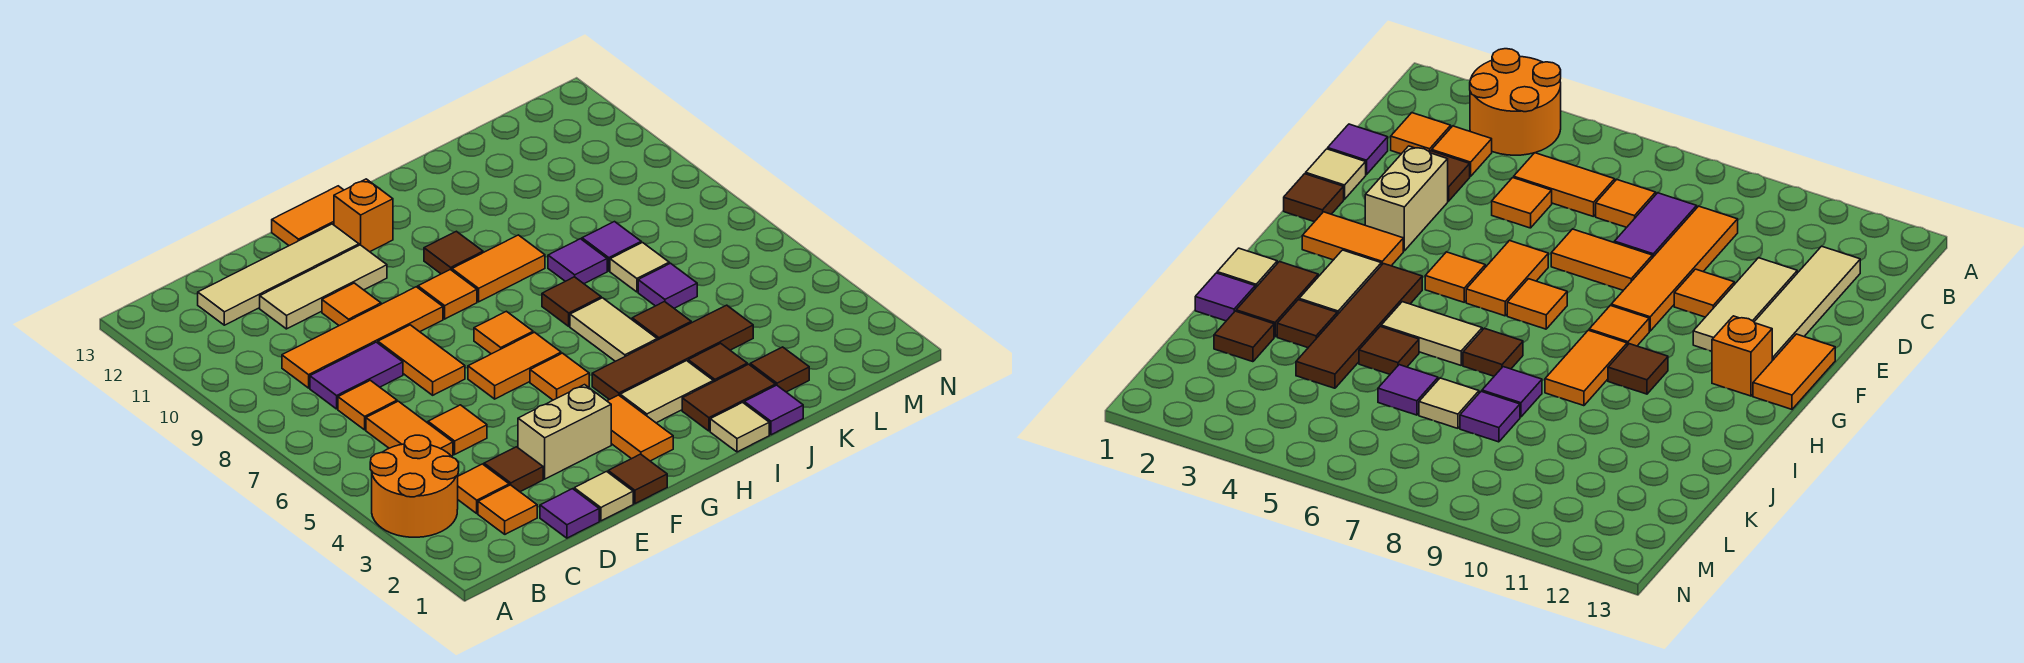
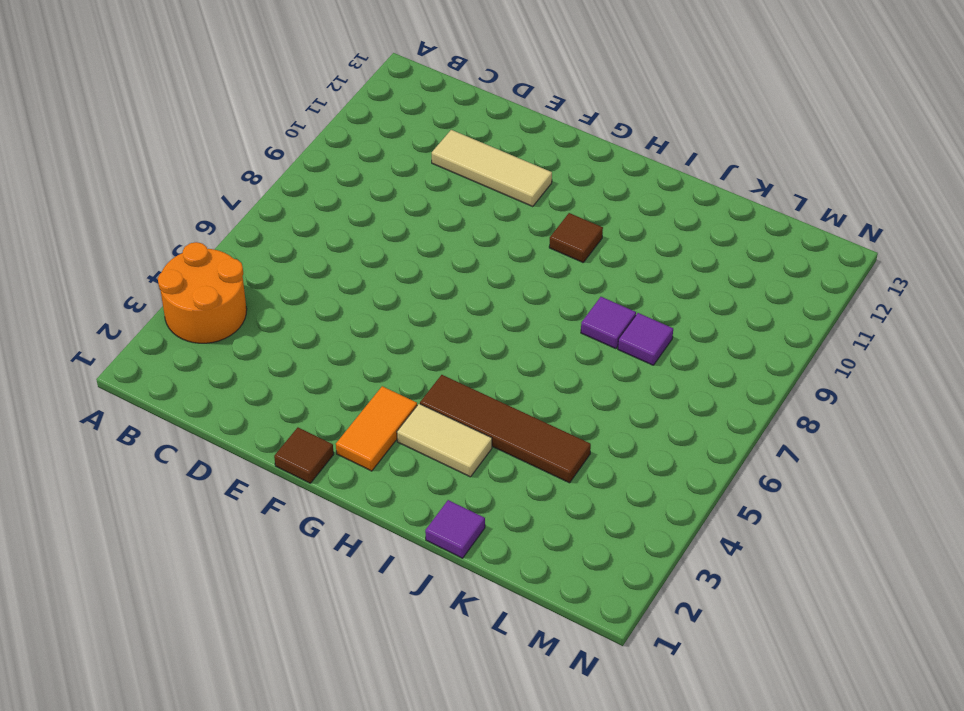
none -> orange 1x1 tile [478,485,537,534]
none -> orange 1x1 tile [458,464,509,513]
none -> orange 1x2 tile [366,401,453,456]
none -> orange 1x1 tile [338,380,397,430]

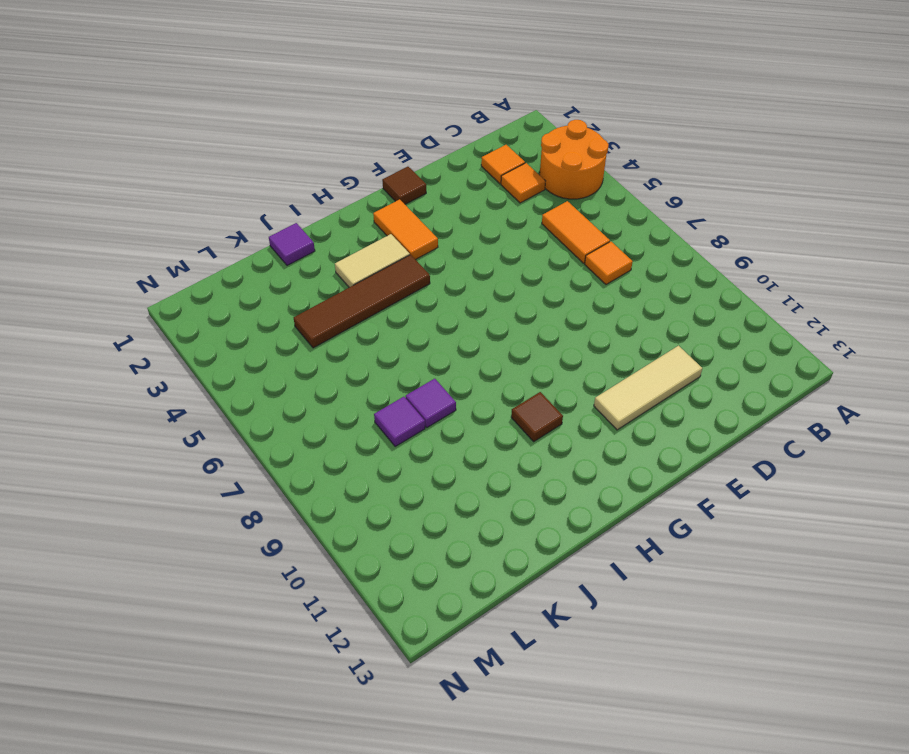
none -> purple 1x2 tile [310,342,403,409]
none -> orange 1x4 tile [282,287,443,388]
none -> tan 1x4 tile [198,224,359,325]
none -> purple 1x1 tile [540,489,599,538]

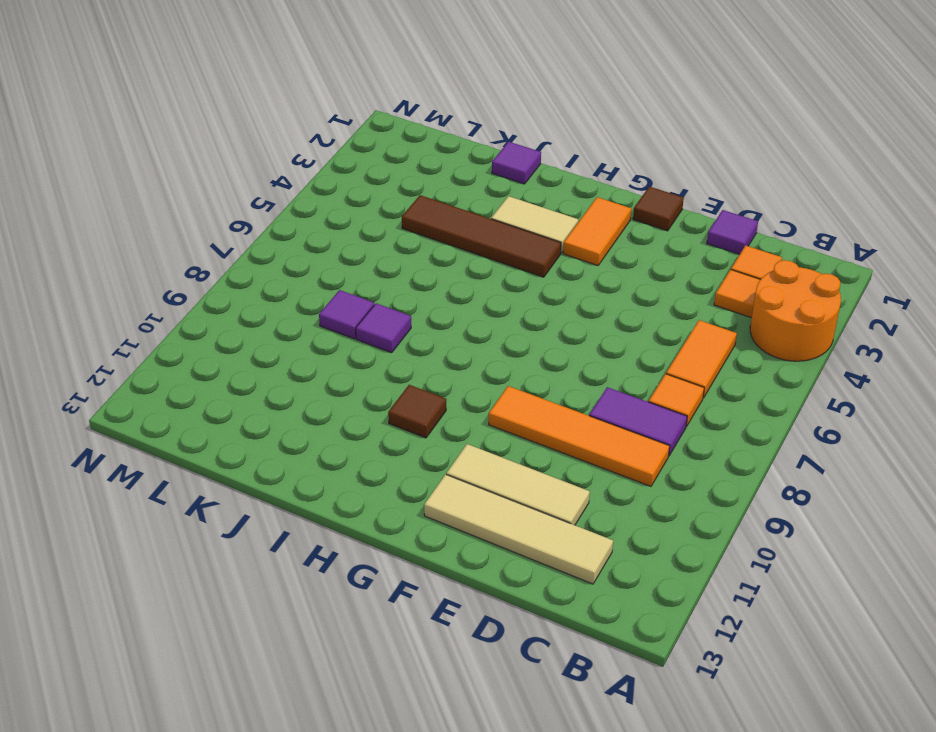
none -> brown 1x1 tile [484,447,543,492]
none -> orange 1x1 tile [428,405,487,454]
none -> tan 1x1 tile [574,472,633,521]
none -> tan 1x2 brick [518,385,611,479]

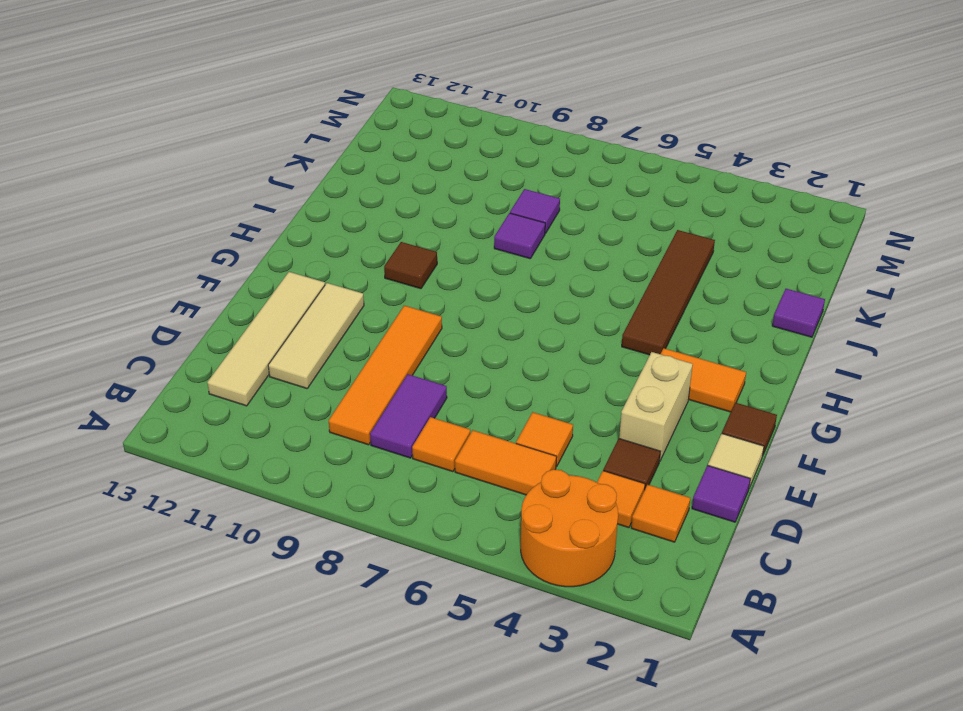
none -> orange 1x2 tile [378,325,465,395]
none -> orange 1x1 tile [322,283,381,326]
none -> orange 1x2 tile [468,332,561,399]
none -> orange 1x2 tile [272,186,343,246]

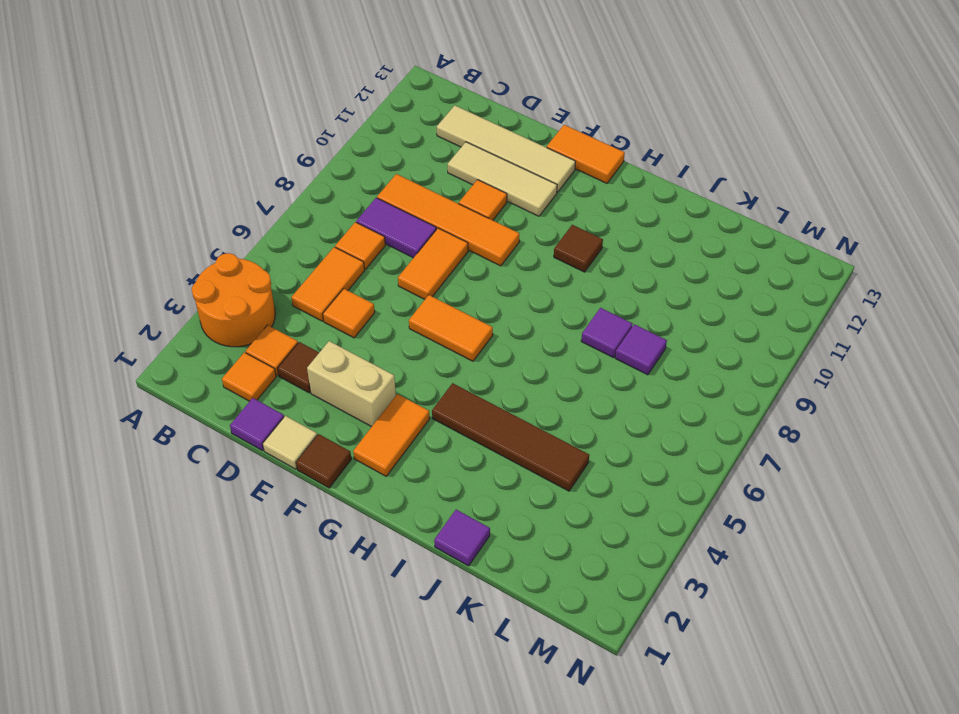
none -> orange 1x1 tile [530,353,589,400]
none -> orange 1x1 tile [474,311,533,354]
none -> orange 1x1 tile [418,270,477,319]
none -> orange 1x1 brick [334,179,393,252]

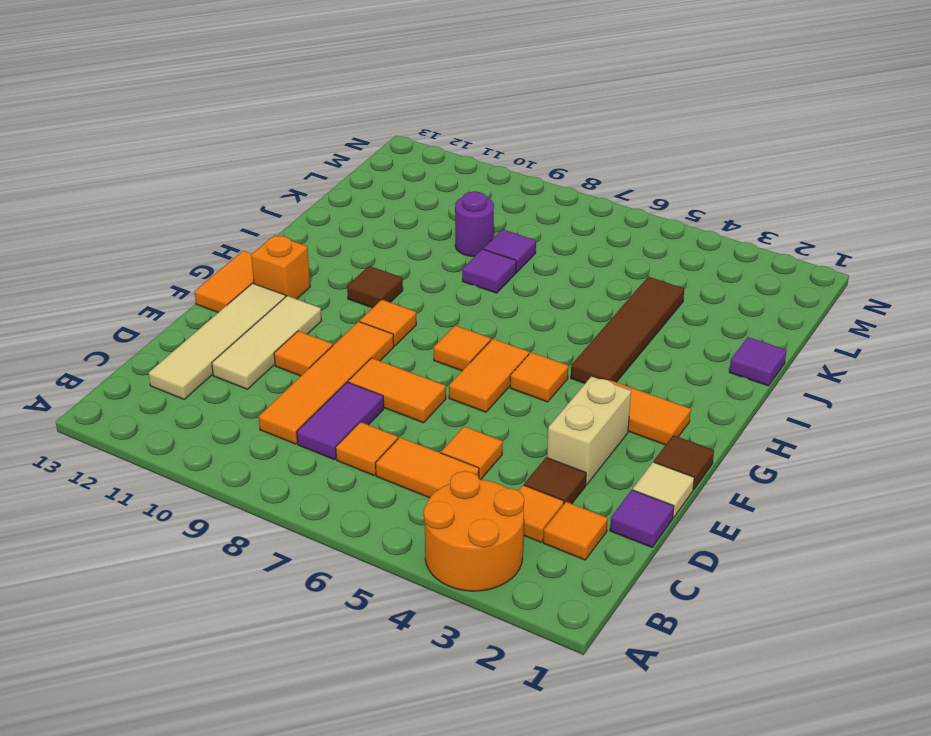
purple 1x1 round brick [455,191,494,256] -> none
none -> tan 1x2 tile [620,361,713,423]
none -> orange 1x2 tile [452,235,545,302]
none -> tan 1x1 tile [710,402,769,452]
none -> brown 1x2 tile [682,364,775,431]

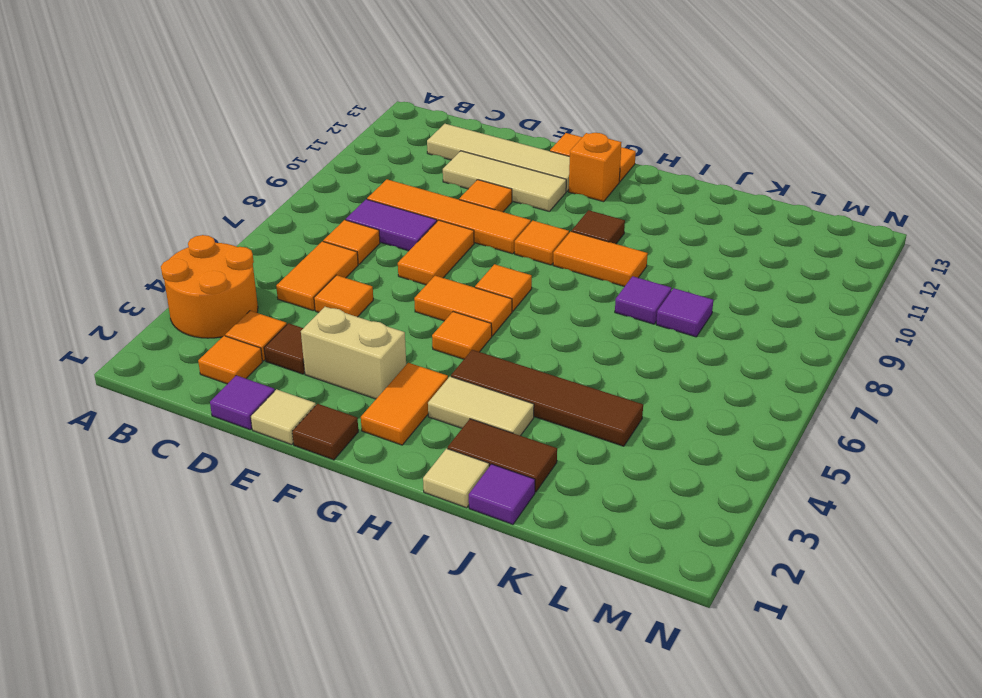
none -> tan 1x2 tile [570,298,657,361]
none -> brown 1x1 tile [542,277,601,326]
none -> brown 1x1 tile [688,343,747,382]
none -> brown 1x1 tile [632,302,691,340]

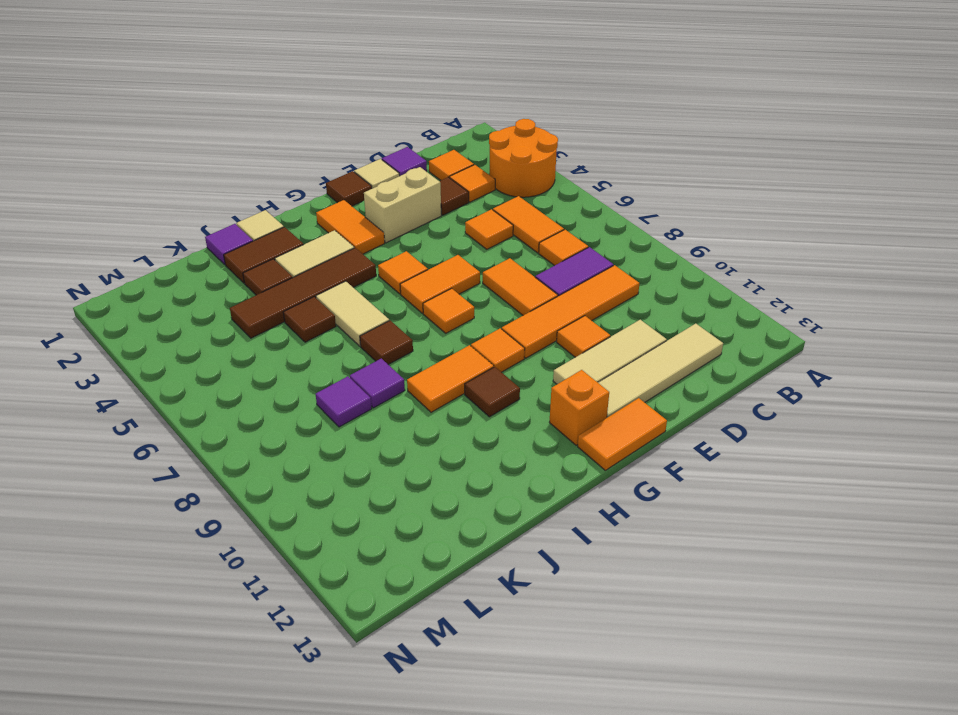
none -> brown 1x1 tile [750,347,809,392]
none -> purple 1x1 tile [638,263,697,308]
none -> tan 1x1 tile [610,243,669,292]

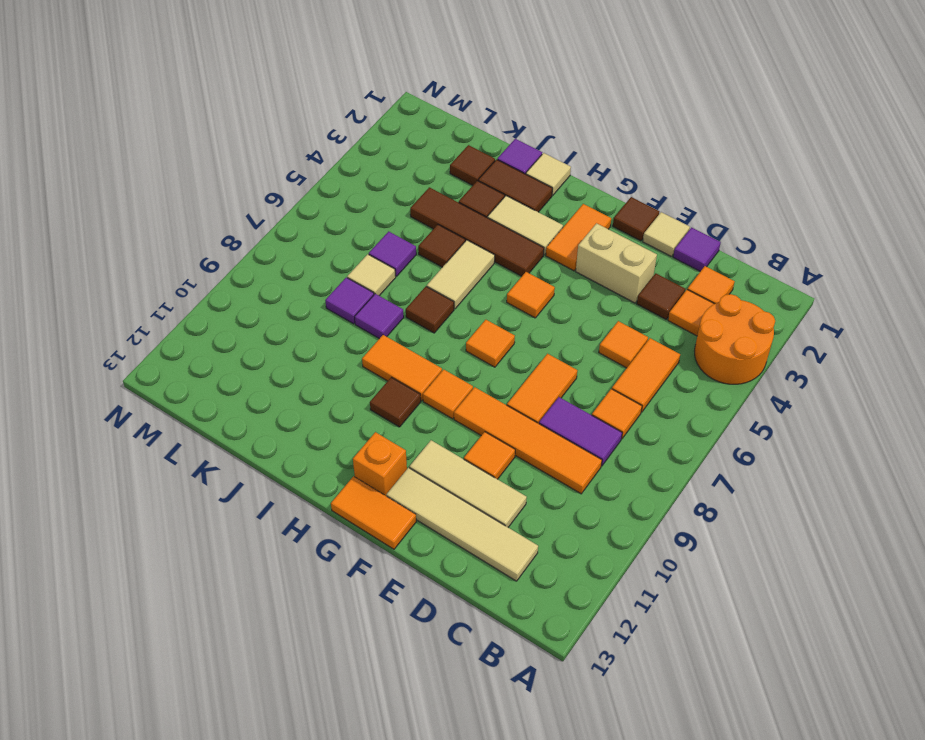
none -> orange 1x2 tile [468,332,561,399]

